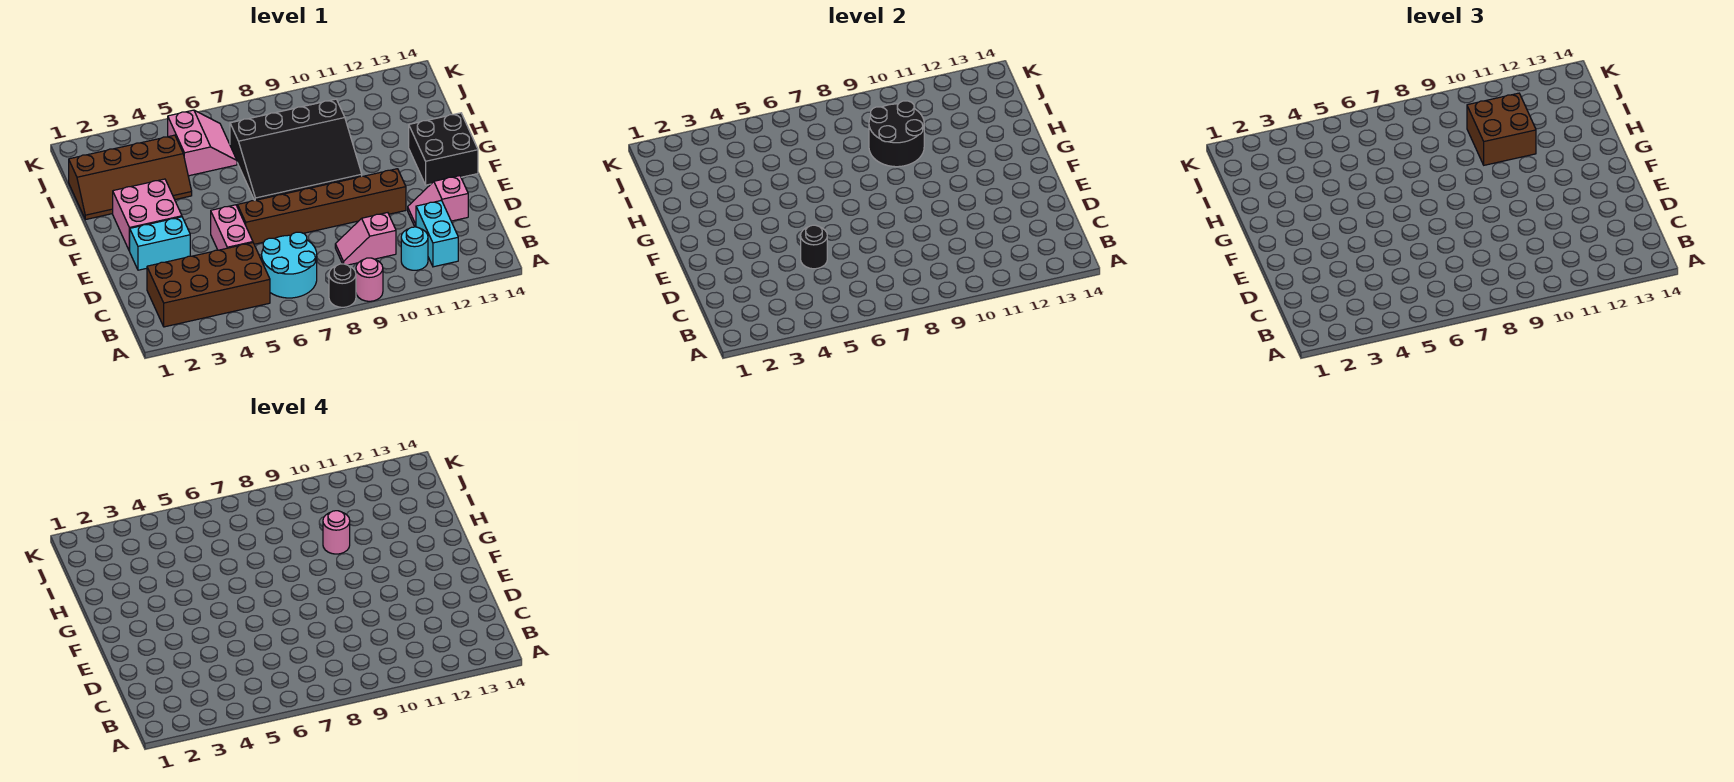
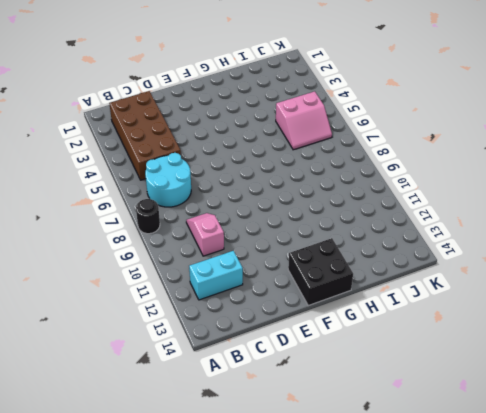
none -> pink 1x1 round brick [356,258,383,301]
none -> cyan 1x1 round brick [401,227,428,270]
none -> pink 1x2 brick [211,205,253,250]

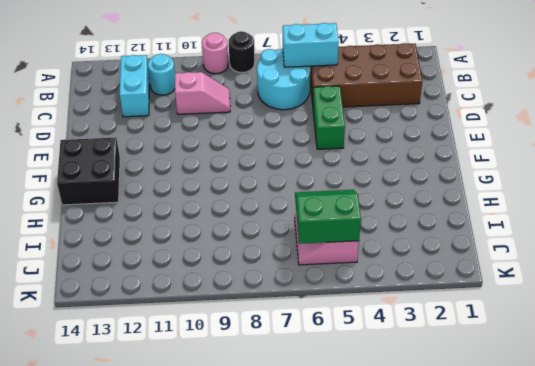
cyan 1x2 brick [283,23,339,67] -> cyan 1x2 brick moved to [130,217,190,270]
green 1x2 brick [313,86,345,149] -> pink 1x2 brick [211,205,253,250]
green 2x2 slope [295,190,361,244] -> none
none -> pink 1x2 slope [408,176,468,227]
none -> brown 1x6 brick [237,169,406,244]
none -> pink 2x2 brick [113,179,182,251]

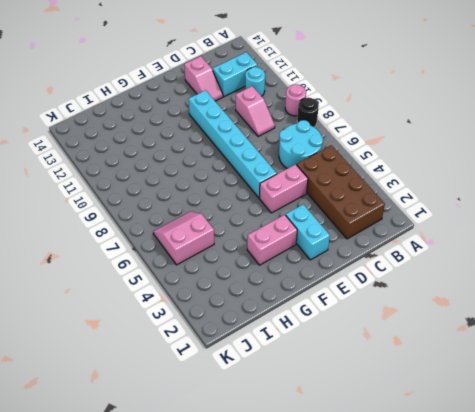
cyan 1x6 brick [189,90,277,198] -> brown 1x6 brick [237,169,406,244]
pink 1x2 brick [247,215,297,265] -> pink 2x2 brick [113,179,182,251]
none -> black 2x2 brick [409,113,478,185]
none -> black 3x4 slope [230,99,362,201]
none -> brown 2x4 slope [69,135,192,220]

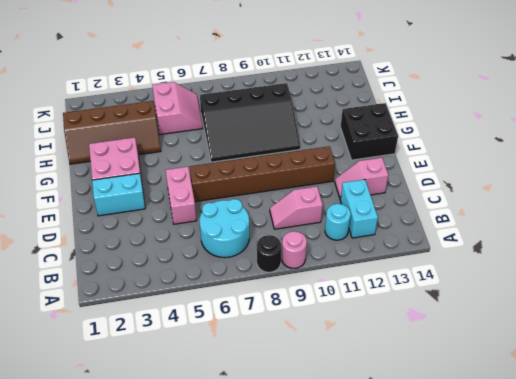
none -> brown 2x4 brick [147,243,270,327]
none -> black 1x1 round brick [801,225,827,269]
none -> black 2x2 round brick [869,101,924,167]

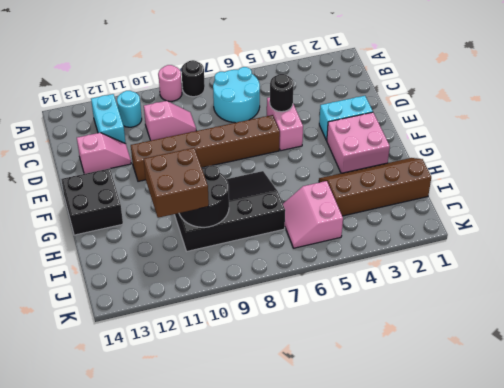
none -> brown 2x4 brick [147,243,270,327]
none -> pink 1x1 round brick [323,511,350,554]

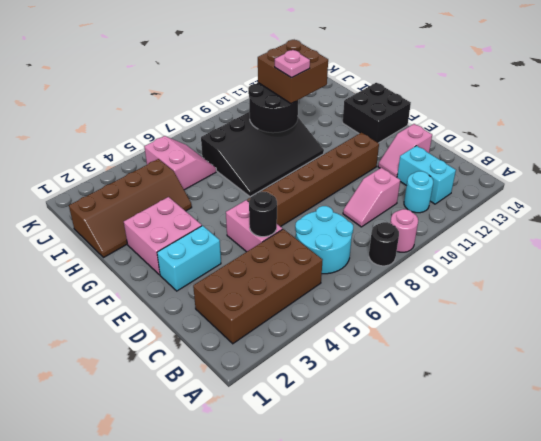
pink 1x1 plate [275,50,310,78] -> pink 1x1 round brick [323,511,350,554]

